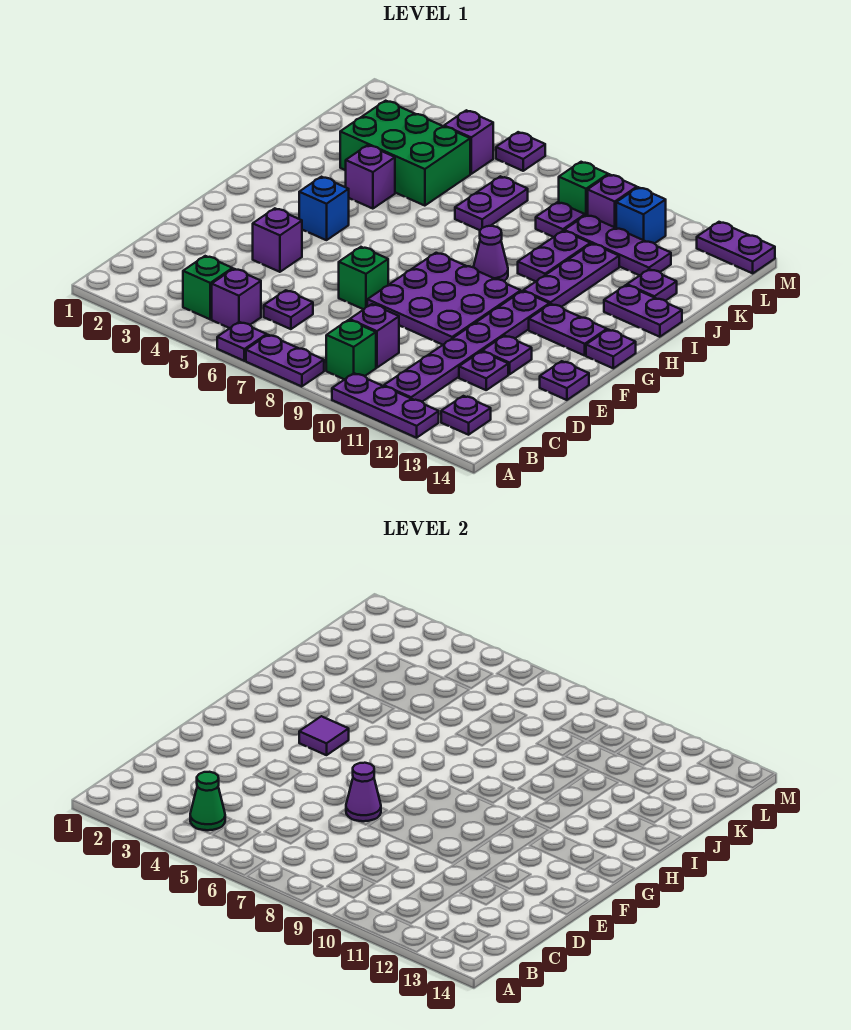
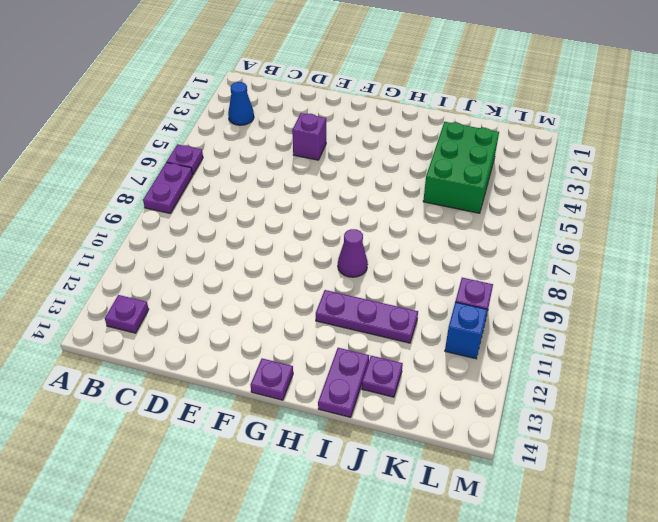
blue 1x1 cone [228,82,254,125] -> none
none -> purple 1x3 plate [332,373,439,438]
none -> green 1x1 brick [183,256,232,319]
none -> purple 1x1 brick [212,269,261,328]
none -> green 1x1 brick [326,320,376,380]

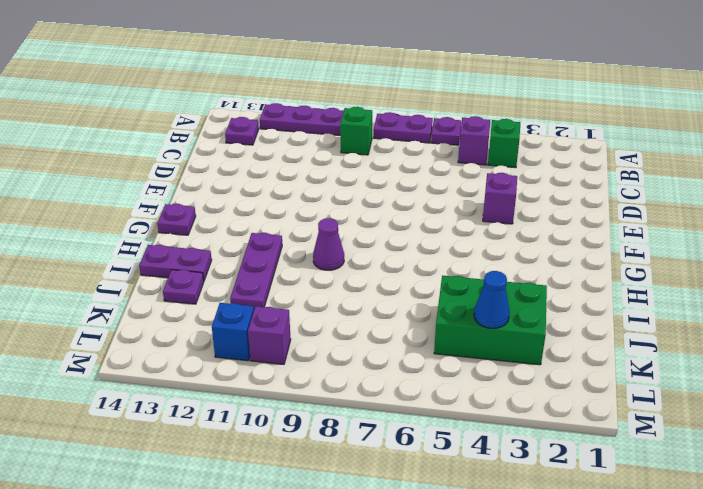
blue 1x1 cone [474,271,510,328] -> none
none -> purple 1x6 plate [384,291,549,402]
none -> purple 1x1 plate [264,290,313,329]
none -> purple 1x1 brick [350,304,399,368]
none -> purple 1x1 plate [459,351,508,390]

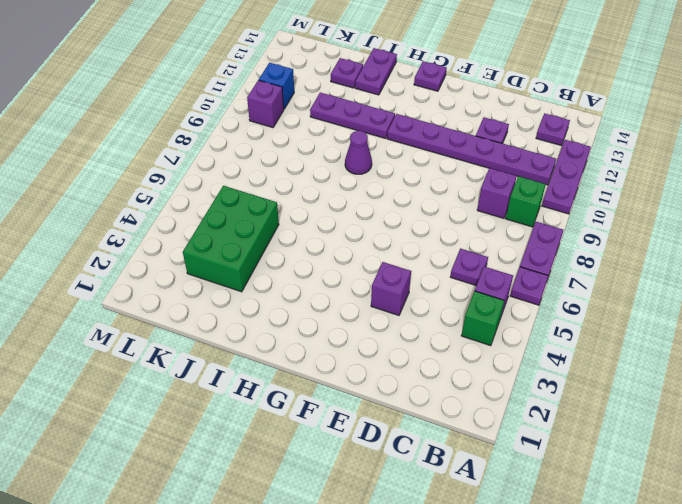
none -> green 1x1 brick [339,247,388,309]
none -> purple 3x3 plate [367,253,521,345]
none -> purple 1x1 plate [482,336,532,374]
none -> purple 1x1 plate [540,361,589,400]

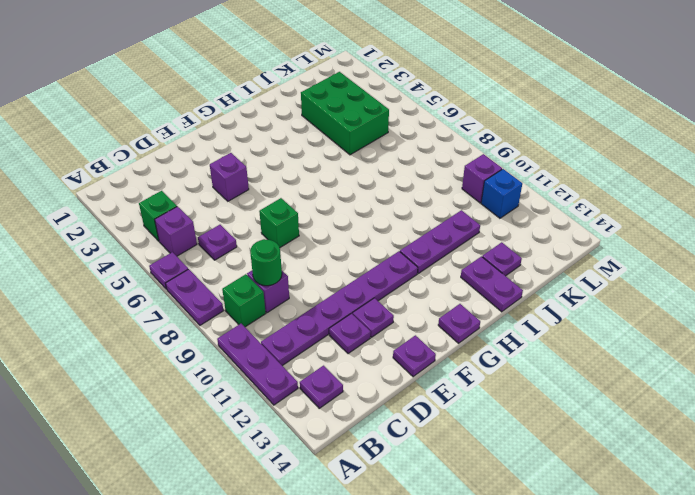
green 1x1 round brick [250,239,282,286] -> none
none -> purple 3x3 plate [367,253,521,345]
none -> blue 1x1 brick [299,177,349,240]
none -> purple 1x2 plate [529,304,607,356]
none -> purple 1x1 cone [474,226,508,281]

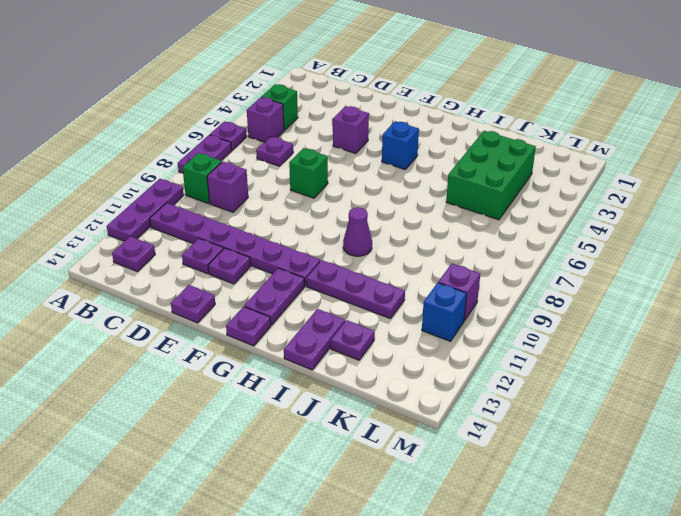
none -> purple 3x3 plate [367,253,521,345]
none -> purple 1x1 brick [345,145,395,209]
none -> purple 1x2 plate [518,231,590,281]
none -> purple 1x2 plate [455,176,528,230]

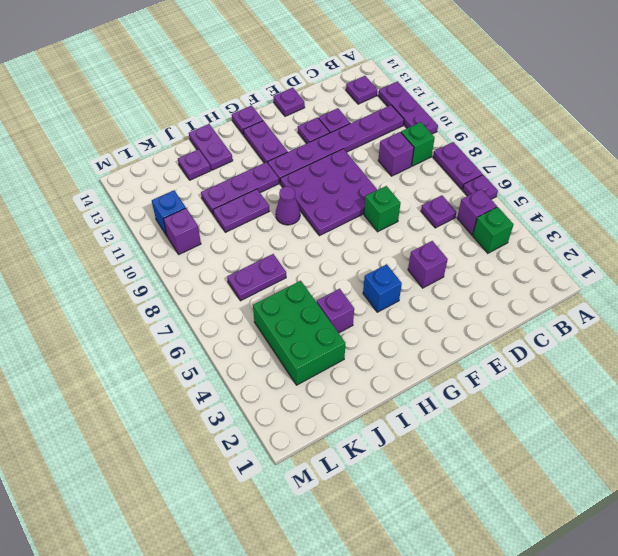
none -> purple 1x1 plate [536,202,585,237]
none -> purple 1x3 plate [564,215,671,276]
none -> purple 1x1 brick [444,110,493,174]
none -> green 1x1 brick [559,162,608,215]

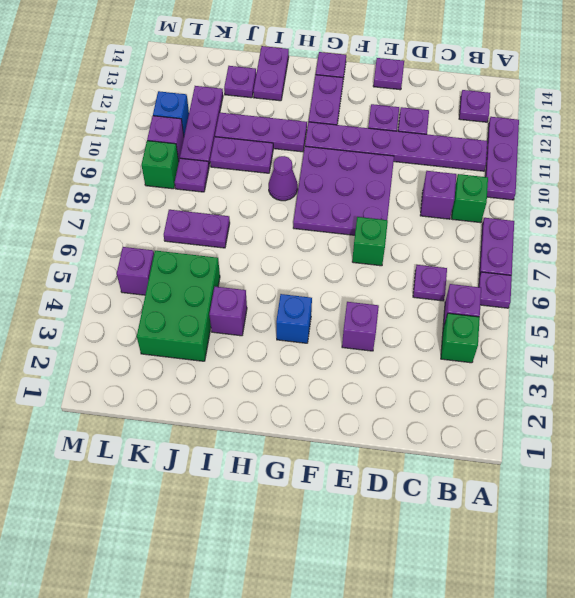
none -> purple 1x1 plate [496,132,545,171]
none -> purple 1x2 plate [697,222,775,273]
none -> green 1x1 cone [190,772,225,830]
none -> purple 1x1 cone [346,763,381,821]

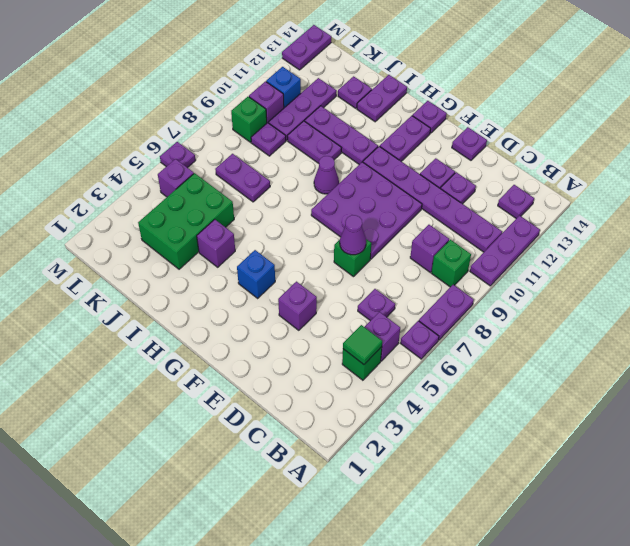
green 1x1 tile [343,325,382,364] -> green 1x1 cone [190,772,225,830]
none -> purple 1x1 tile [299,716,349,755]

